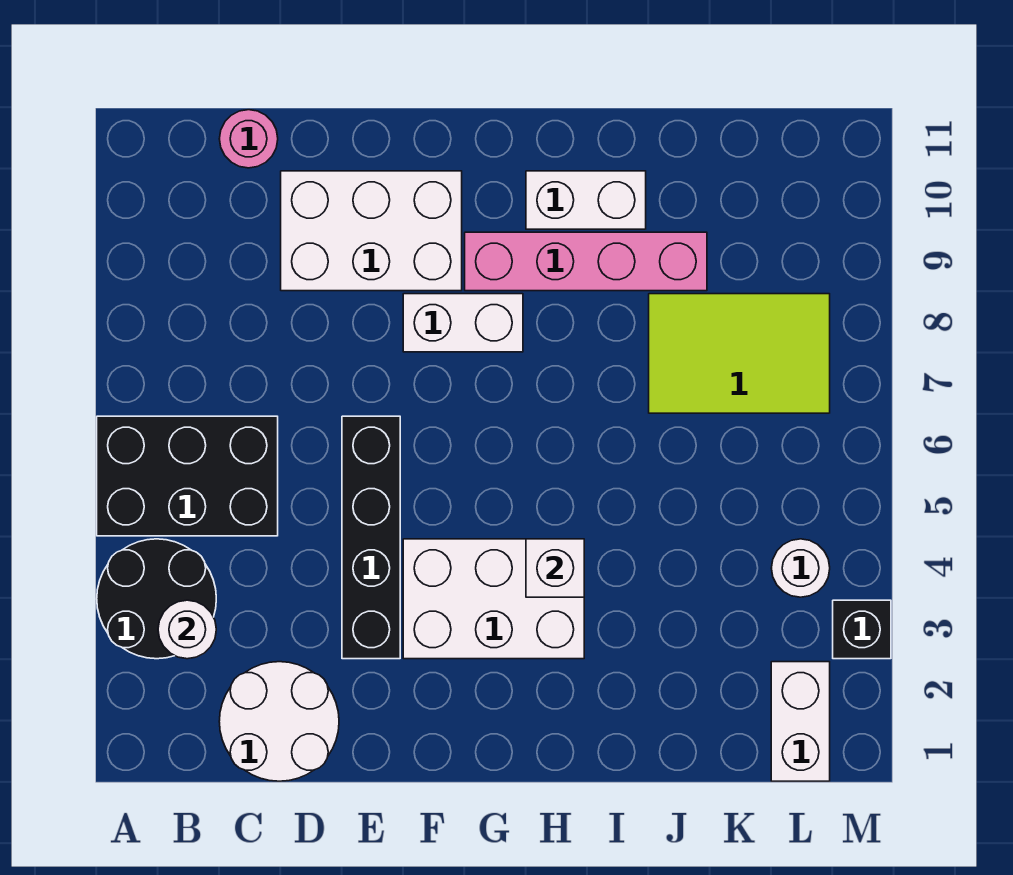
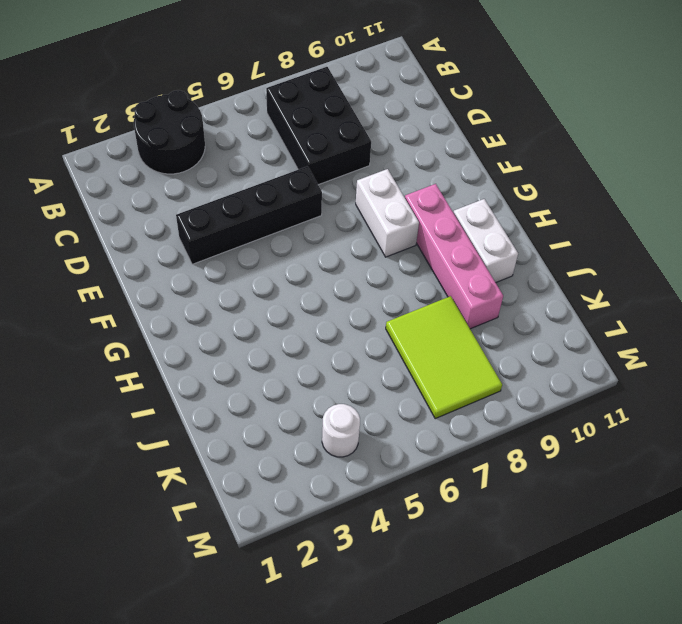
black 2x3 brick [266,67,371,185] -> black 2x3 brick moved to [97,416,278,536]
none -> white 2x2 round brick [219,662,339,781]
none -> pink 1x1 round brick [219,110,278,168]
none -> white 2x3 brick [281,171,462,291]

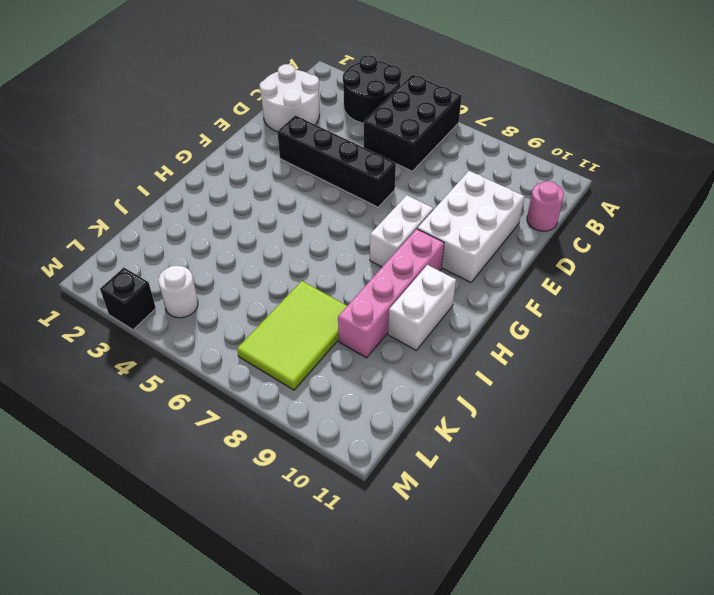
none -> white 2x3 brick [403,539,584,659]
none -> white 1x2 brick [771,662,830,781]
none -> white 1x1 round brick [158,600,216,659]

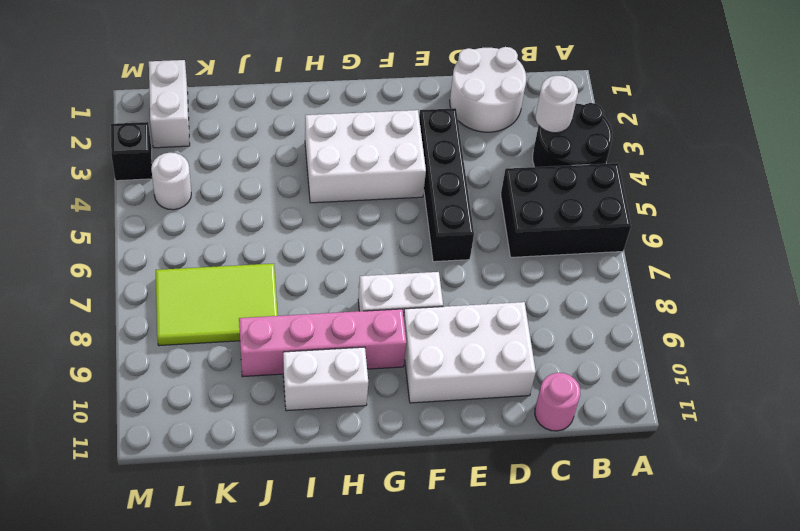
none -> white 1x1 brick [526,539,584,597]

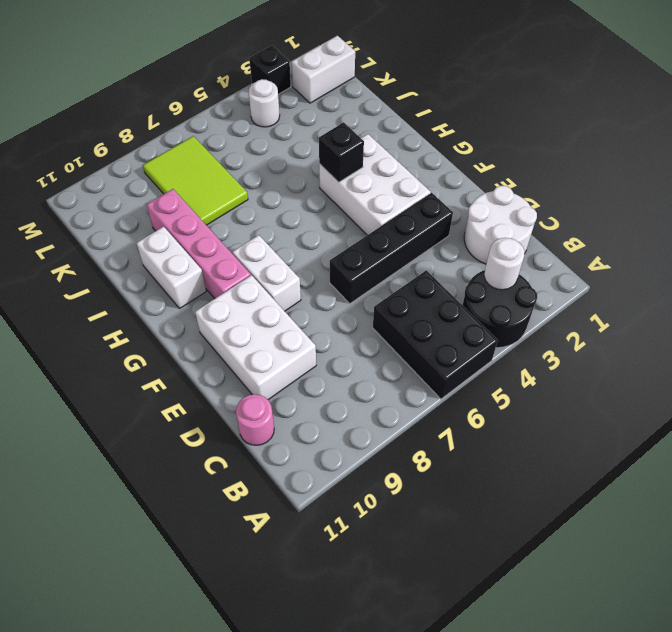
black 1x1 brick [319,122,364,182] -> white 1x1 brick [526,539,584,597]

